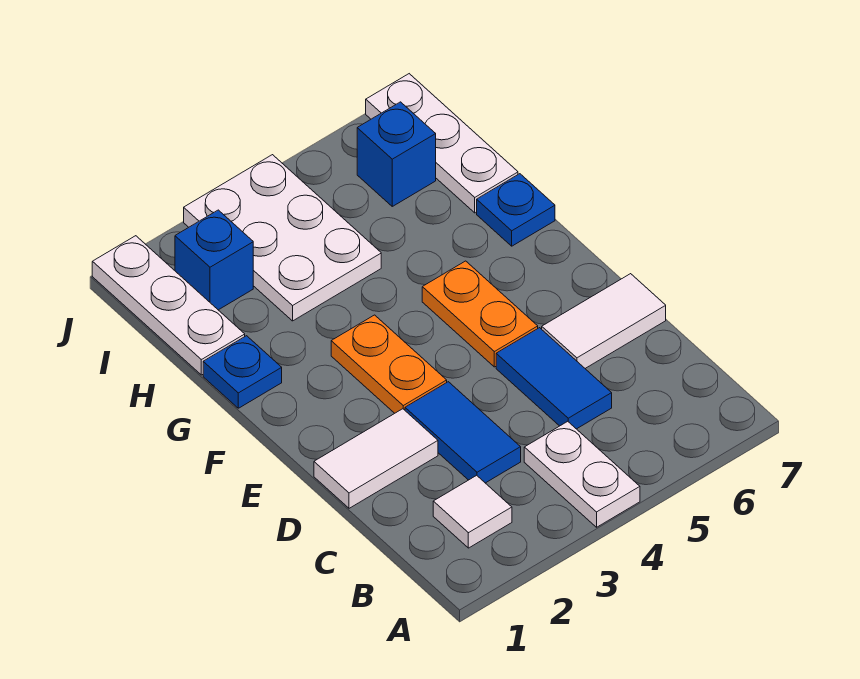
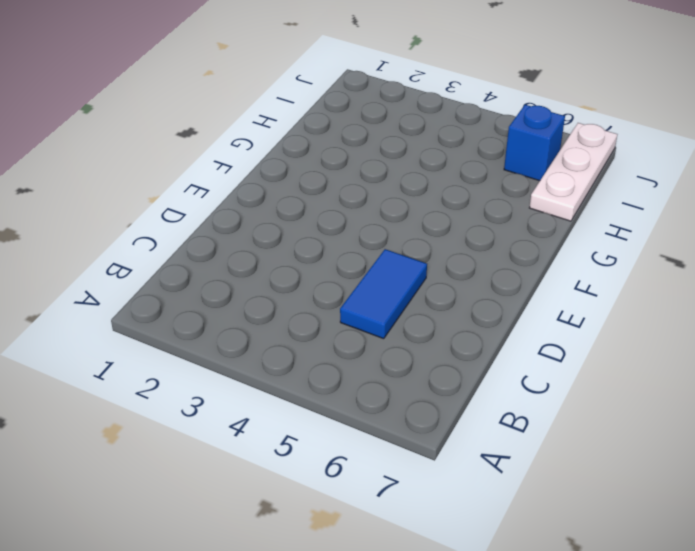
none -> white 1x2 plate [524,421,640,527]
none -> white 1x1 tile [433,475,512,548]
none -> blue 1x2 tile [405,382,521,483]

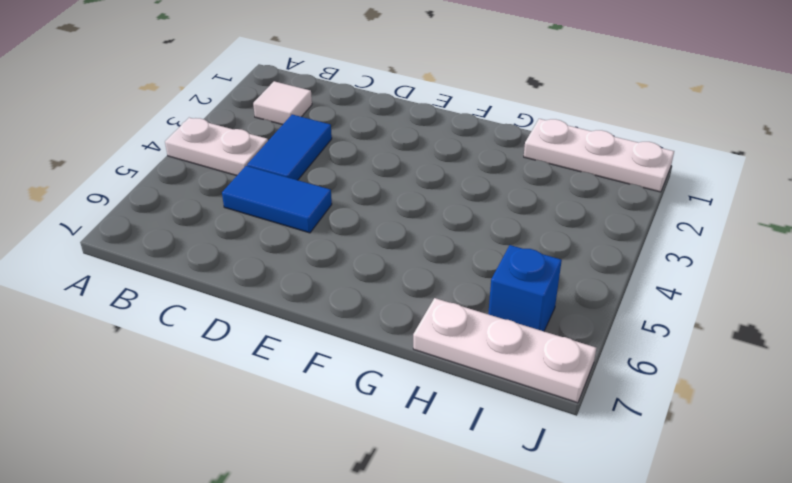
blue 1x2 tile [247,114,332,180] -> blue 1x2 tile turned to [405,382,521,483]
none -> white 1x2 tile [314,409,438,508]
none -> white 1x2 tile [542,274,666,368]
none -> orange 1x2 plate [331,315,447,413]

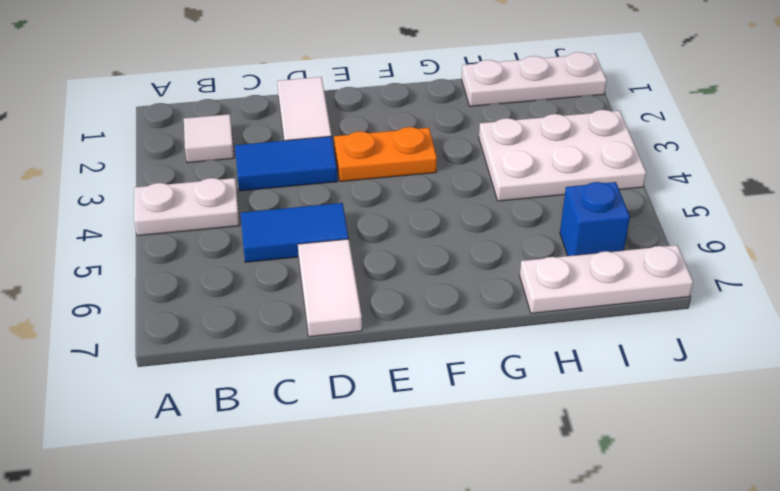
none -> orange 1x2 plate [422,261,538,367]
none -> blue 1x1 plate [203,336,282,408]
none -> blue 1x1 plate [477,174,555,246]

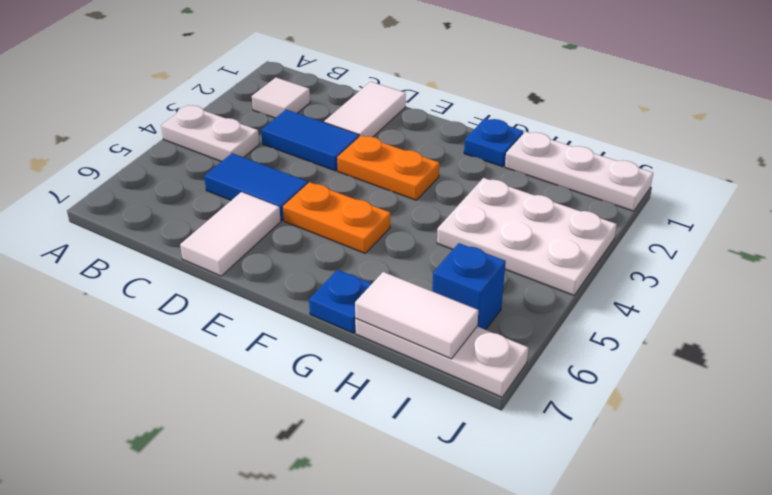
white 1x2 tile [355,272,479,359] -> none
none -> blue 1x1 brick [175,210,253,310]

